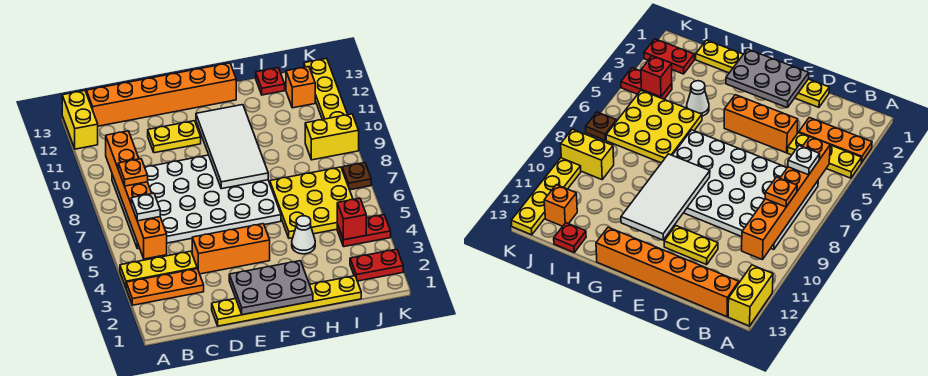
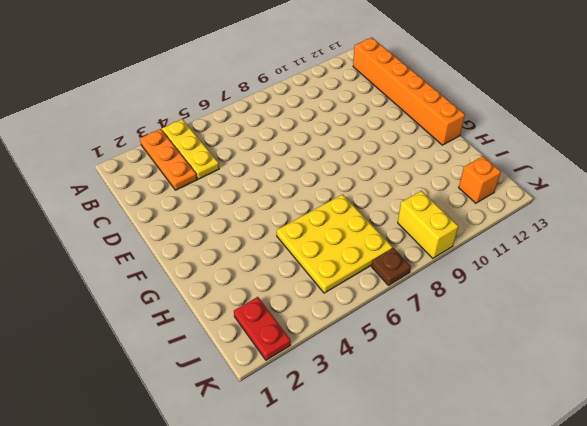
none -> yellow 1x2 brick [62,91,98,149]
none -> white 4x6 plate [112,155,281,249]
none -> yellow 1x6 plate [212,276,361,326]

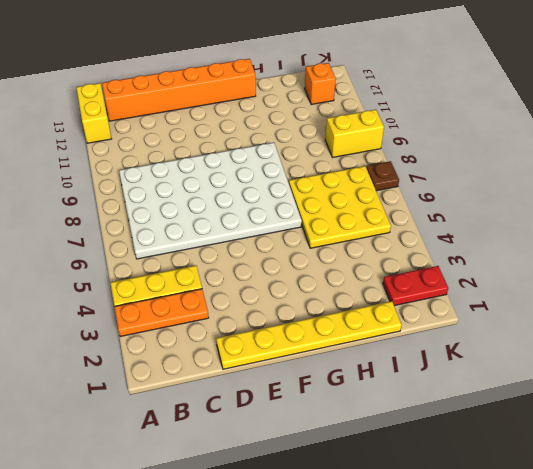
none -> orange 1x3 brick [192,224,270,274]
none -> yellow 1x2 plate [148,121,201,153]
none -> white 1x1 cone [292,216,315,254]

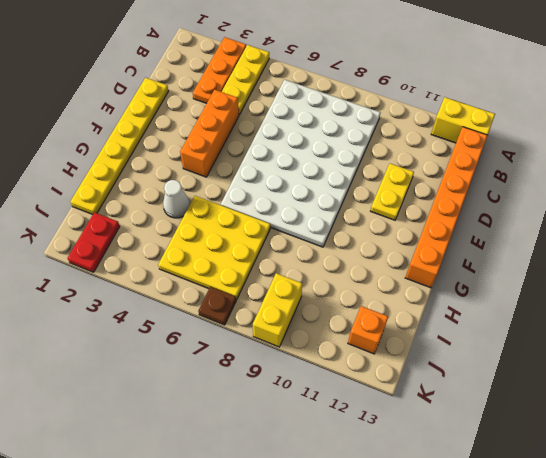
none -> red 1x1 plate [256,68,285,95]
none -> red 1x2 plate [337,215,391,247]
none -> yellow 1x4 plate [304,58,348,119]

